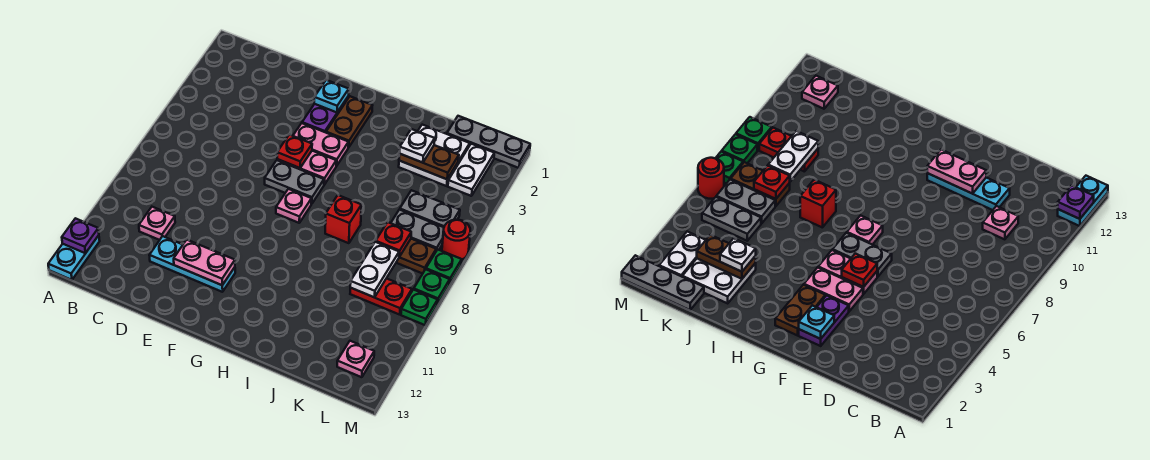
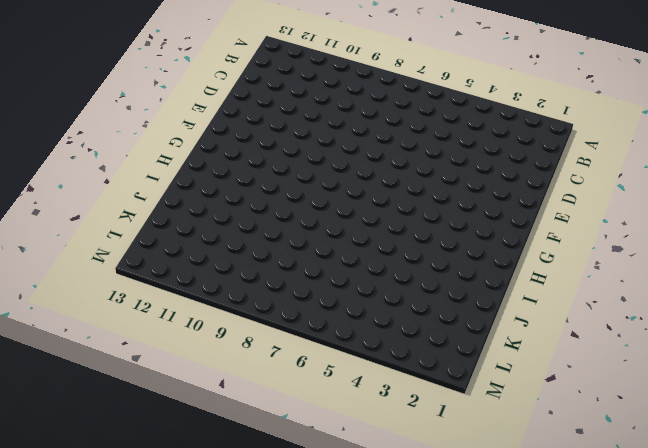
none -> cyan 1x2 plate [48,235,100,280]
none -> pink 1x1 plate [139,207,175,240]
none -> cyan 1x3 plate [149,236,235,292]
none -> purple 1x2 plate [302,96,349,133]

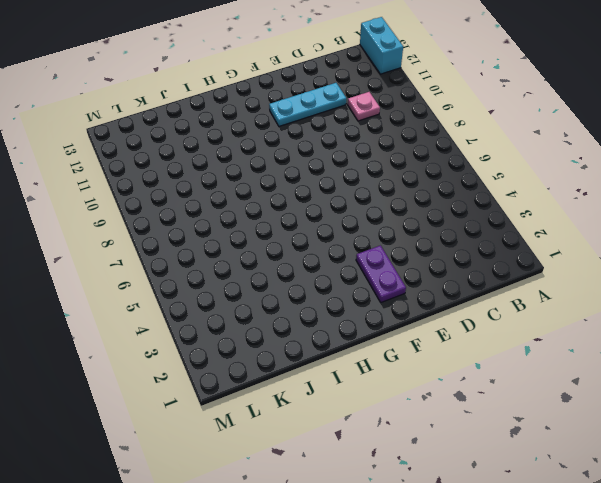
cyan 1x2 brick [360,17,403,74] -> cyan 1x2 plate [48,235,100,280]
none -> pink 1x2 plate [293,123,349,166]
none -> pink 1x2 plate [277,151,336,185]
none -> grey 1x2 plate [265,160,324,204]
none -> brown 1x2 plate [326,96,372,147]

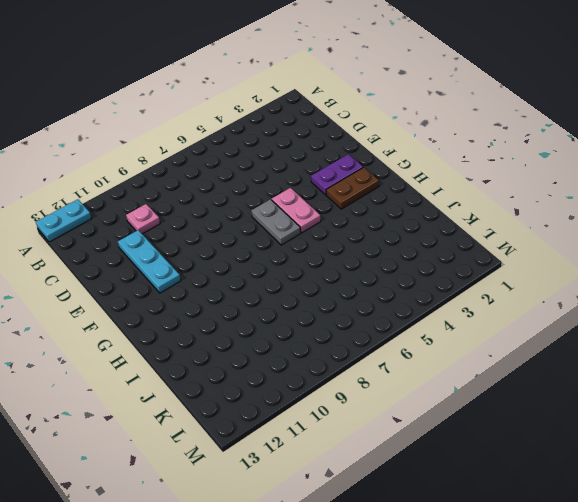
none -> pink 1x2 plate [293,123,349,166]
none -> pink 1x1 plate [276,189,312,223]
none -> red 1x1 brick [325,195,361,243]
none -> white 2x2 plate [399,125,470,186]

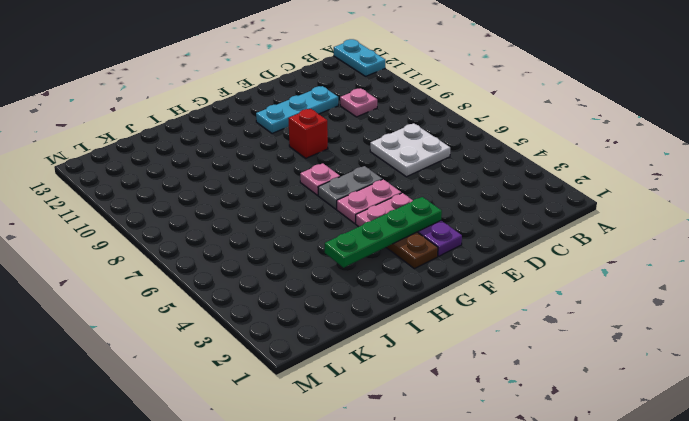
white 2x2 plate [370,123,450,177] -> white 2x2 plate moved to [399,125,470,186]
green 1x4 plate [325,197,442,268] -> none
red 1x1 brick [288,109,328,158] -> red 1x1 brick moved to [325,195,361,243]
none -> grey 1x3 plate [447,116,530,168]
none -> grey 1x2 plate [400,190,460,227]
none -> grey 1x2 plate [391,210,444,251]
none -> brown 1x2 plate [396,239,436,274]

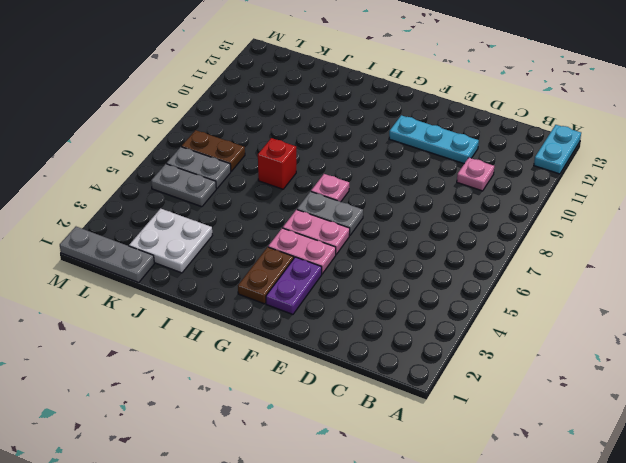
none -> red 1x2 plate [350,278,412,315]
none -> white 1x2 plate [448,144,494,196]
none -> pink 1x1 plate [337,341,374,377]
none -> red 1x1 round brick [442,220,470,259]

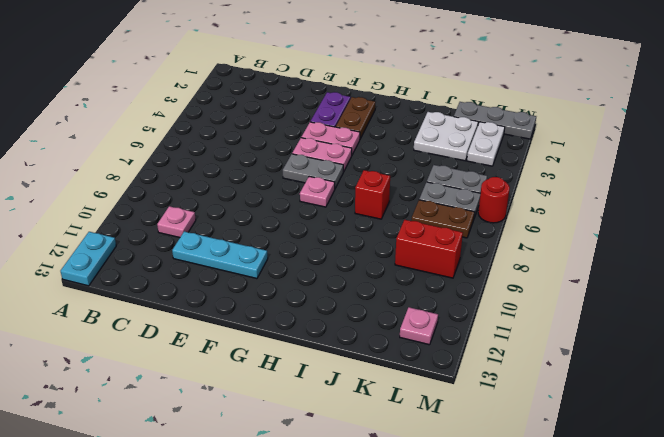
red 1x2 brick [395,220,463,278] -> red 1x2 plate [350,278,412,315]
none -> green 1x1 plate [426,250,462,284]
none -> green 1x1 plate [414,269,450,305]
none -> green 1x1 plate [401,289,438,325]
none -> purple 1x1 plate [62,218,99,253]

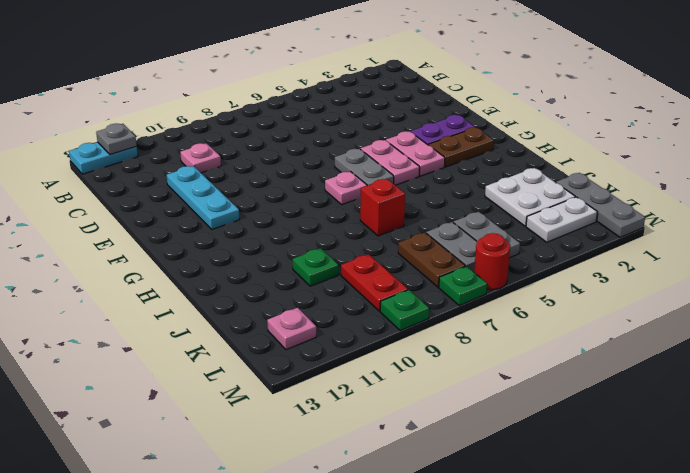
grey 1x1 plate [96,124,137,155] -> purple 1x1 plate [62,218,99,253]
green 1x1 plate [293,248,339,286] -> green 1x1 plate moved to [414,269,450,305]
none -> pink 1x2 plate [174,240,235,285]
none -> cyan 1x1 plate [314,80,349,112]
none -> red 1x1 plate [277,135,312,168]
none -> brown 1x2 plate [399,145,459,179]

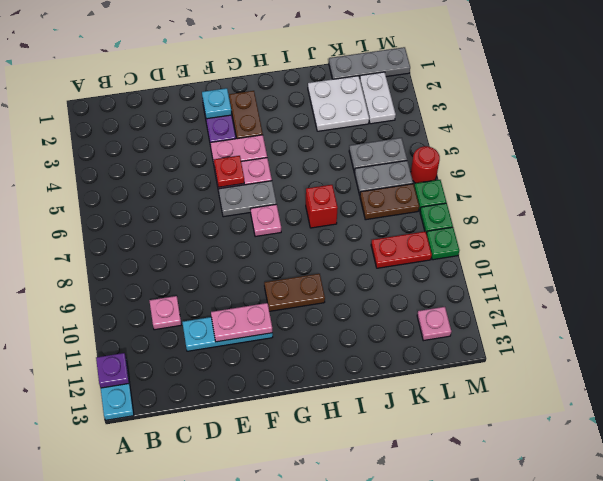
brown 1x2 plate [264,274,325,311] -> brown 1x2 plate moved to [399,145,459,179]
none -> red 1x1 plate [376,222,411,257]
none -> white 1x2 plate [350,242,399,297]
none -> white 1x1 plate [400,129,435,163]

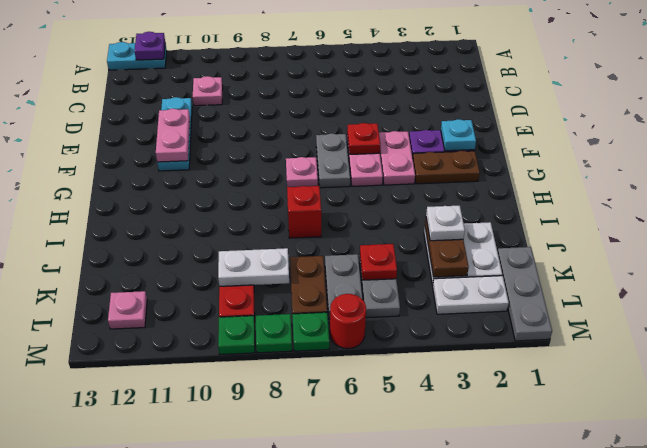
red 1x1 plate [360,244,397,280] -> red 1x1 plate moved to [376,222,411,257]

